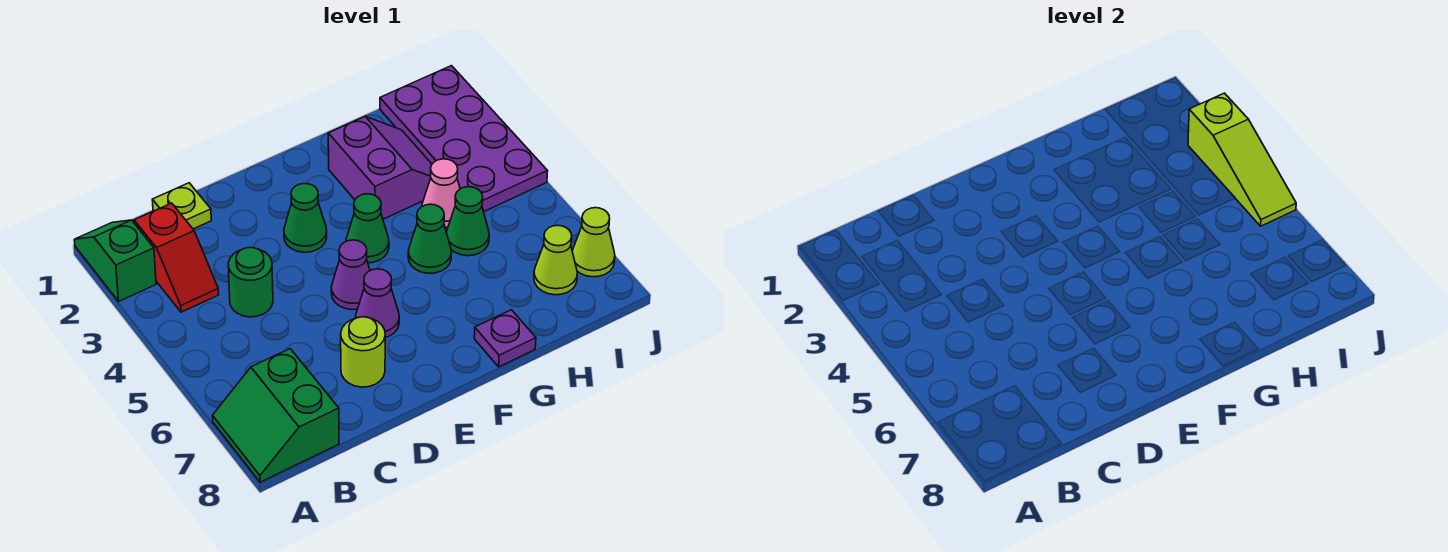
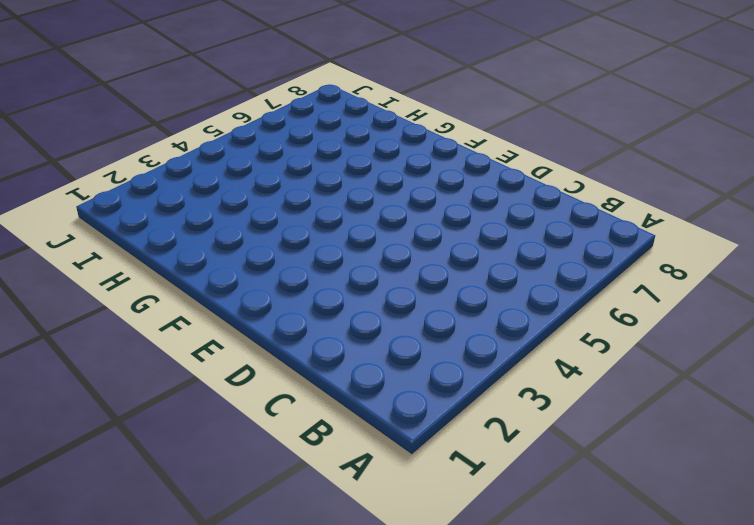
none -> green 1x2 slope [74,220,156,301]
none -> green 2x2 slope [212,349,339,482]
none -> red 1x2 slope [134,203,219,312]

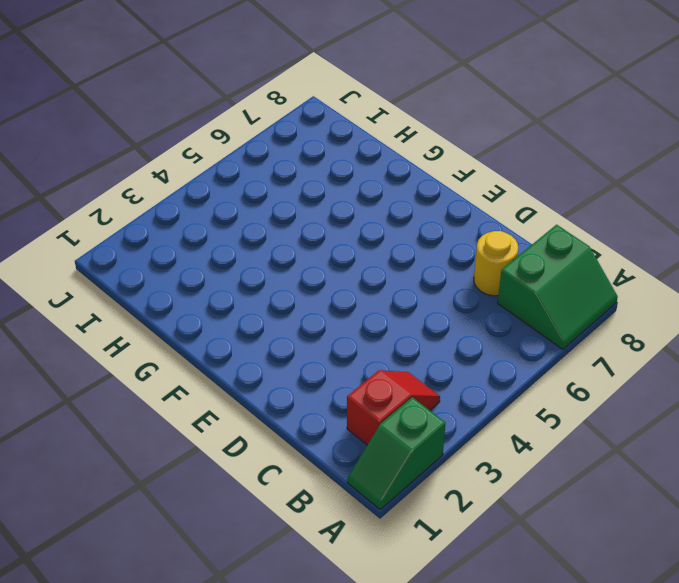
yellow 1x1 round brick [474,231,518,296] -> none
none -> lime 1x1 plate [152,183,211,229]
none -> green 1x1 round brick [228,247,273,317]
none -> lime 1x1 round brick [341,317,385,387]

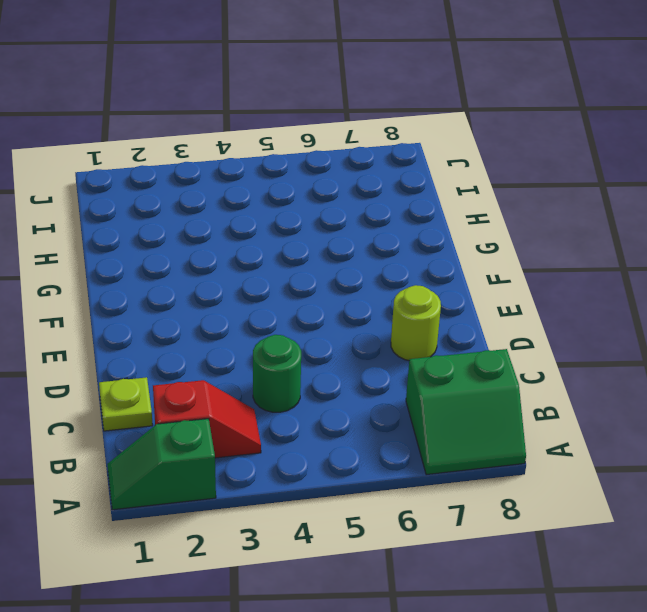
none -> green 1x1 cone [284,183,327,252]
none -> purple 1x1 cone [331,240,370,310]
none -> purple 1x1 cone [356,269,399,337]

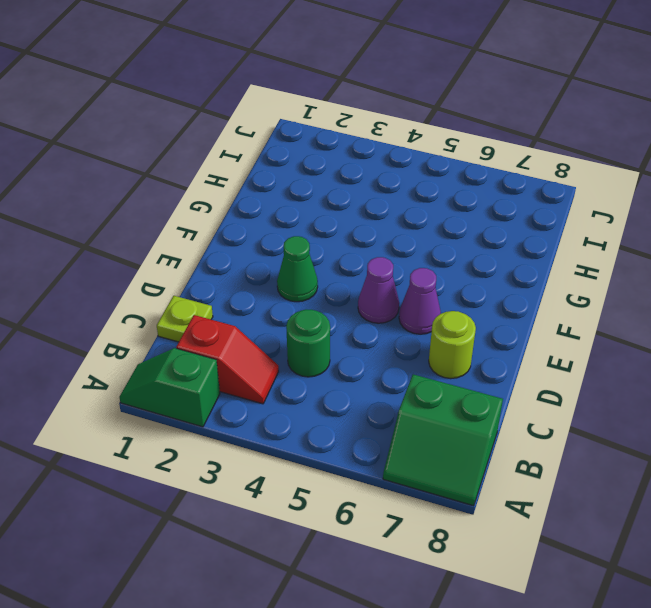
none -> green 1x1 cone [346,194,389,263]
none -> purple 2x2 slope [328,116,432,219]
none -> green 1x1 cone [408,204,451,273]

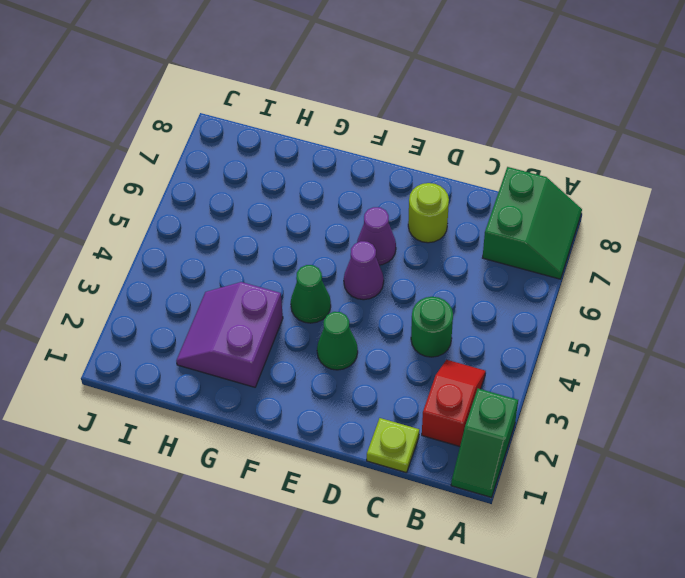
none -> green 1x1 cone [408,204,451,273]
none -> purple 1x1 plate [474,310,536,367]
none -> pink 1x1 cone [422,159,460,227]

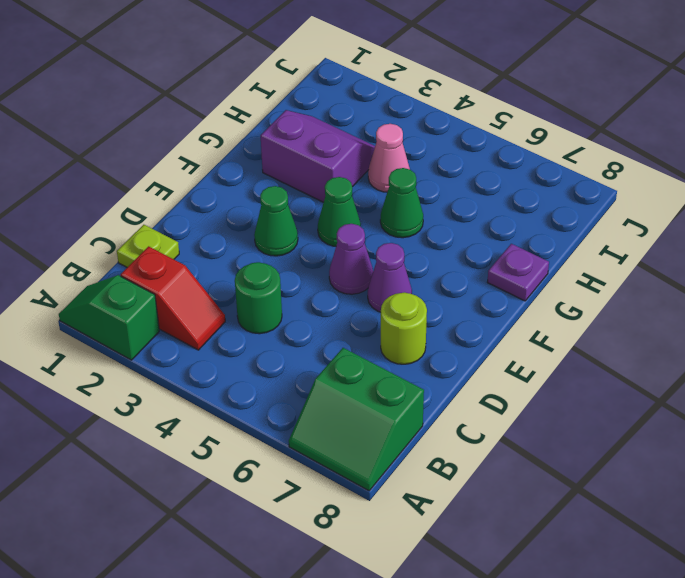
none -> green 1x1 cone [446,187,489,256]
none -> purple 2x4 plate [380,66,548,212]
none -> lime 1x1 cone [534,225,577,295]

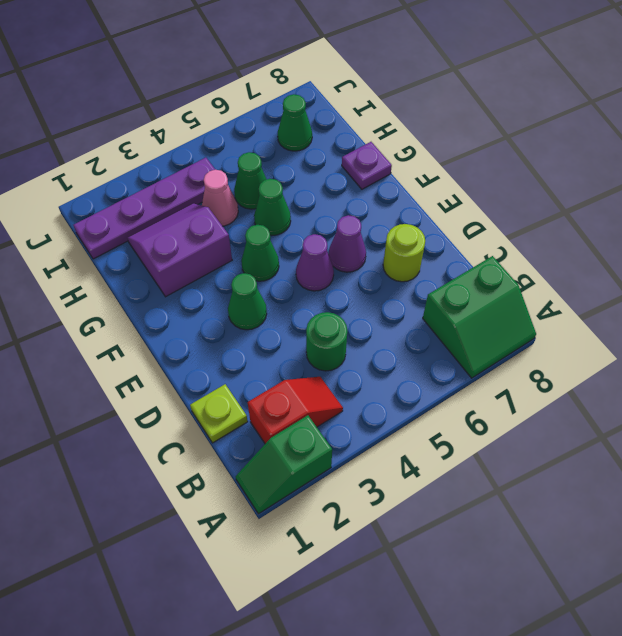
purple 1x4 plate [73,158,215,259] -> purple 2x4 plate [380,66,548,212]
green 1x1 cone [278,94,312,151] -> lime 1x1 cone [534,225,577,295]
none -> lime 1x1 cone [572,208,615,277]
none -> lime 1x3 slope [1188,93,1296,226]

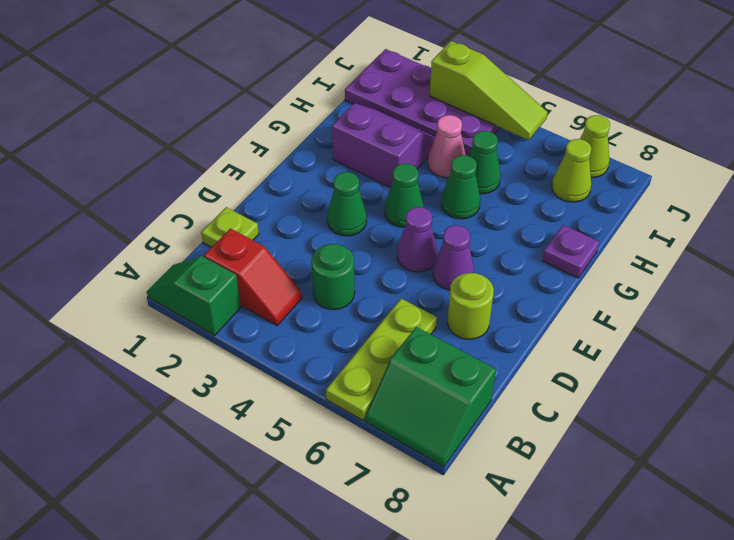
lime 1x3 plate [326,298,437,420] -> none

